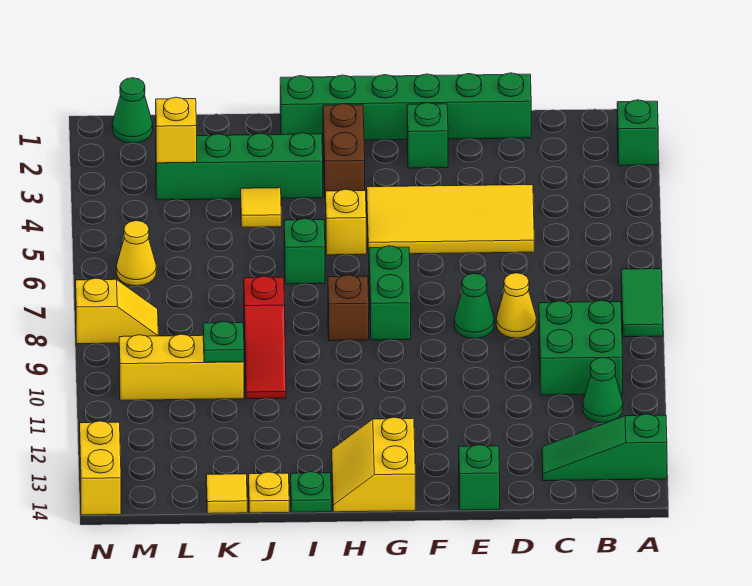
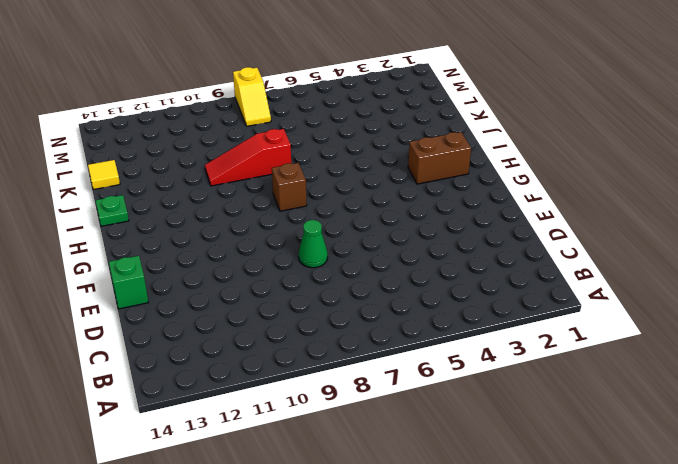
none -> green 1x1 brick [617,100,658,166]
none -> green 1x2 tile [621,269,663,337]
none -> green 1x3 slope [542,414,667,481]
none -> green 2x2 brick [539,300,623,395]

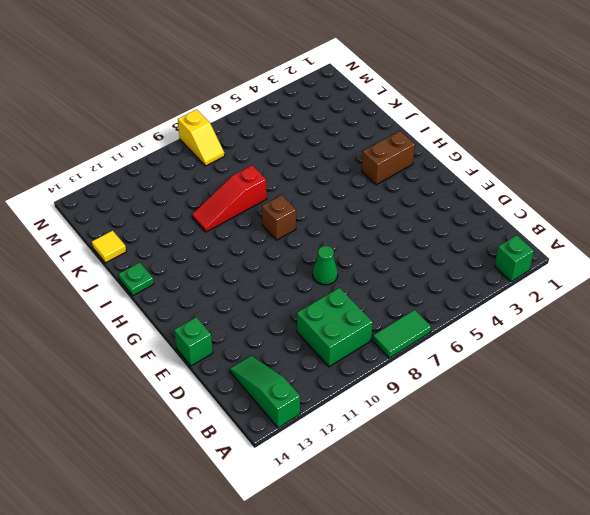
none -> green 1x1 cone [583,357,623,423]
none -> green 1x6 brick [280,73,531,141]
none -> yellow 2x4 tile [367,185,534,254]
none -> yellow 1x1 cone [496,273,536,338]

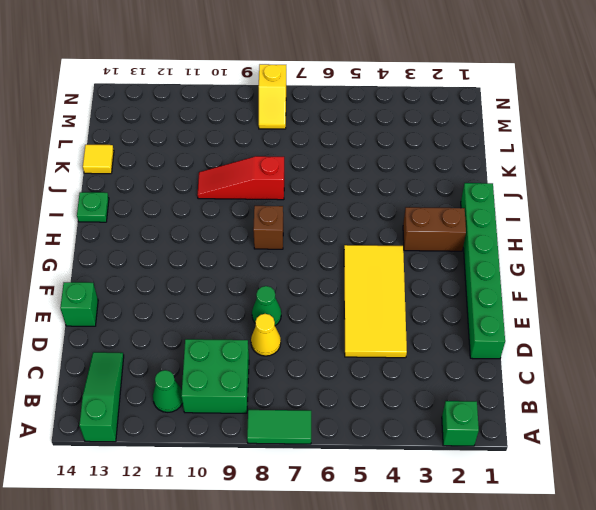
none -> green 1x1 brick [407,103,448,168]
none -> green 1x2 brick [369,246,411,340]
none -> yellow 2x2 slope [332,417,415,512]
none -> yellow 1x1 brick [326,189,366,255]

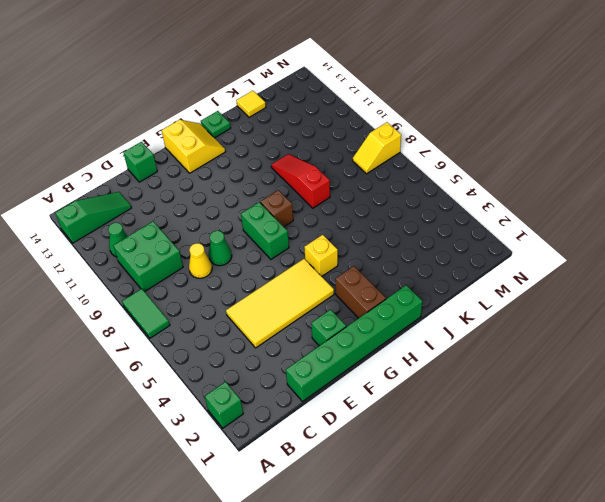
none -> green 1x4 brick [156,133,323,200]
none -> green 1x1 brick [284,218,325,284]
none -> yellow 1x1 tile [241,188,281,227]
none -> yellow 1x1 plate [249,472,289,513]

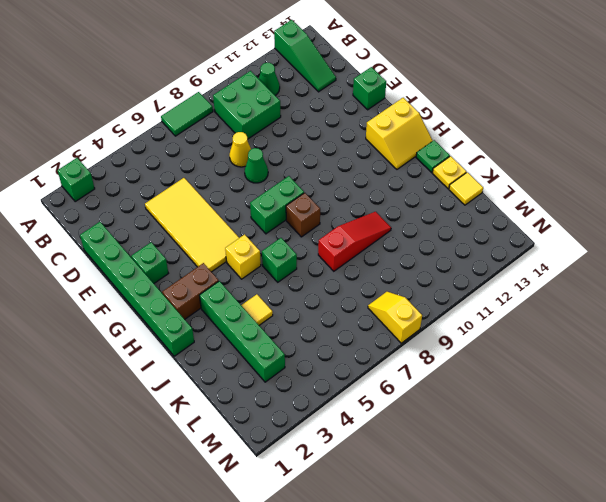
none -> yellow 1x3 brick [119,334,244,400]
none -> green 1x1 cone [112,78,153,143]
none -> yellow 1x1 cone [116,221,156,286]
none -> yellow 1x2 brick [80,421,121,515]

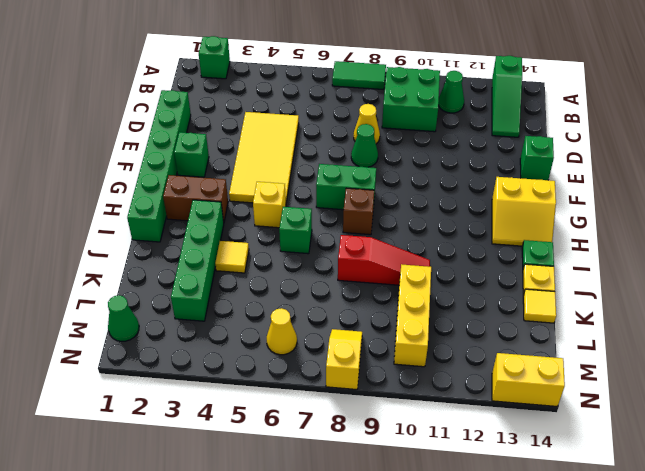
none -> green 1x1 plate [203,321,244,362]
none -> yellow 1x1 brick [156,97,197,163]

